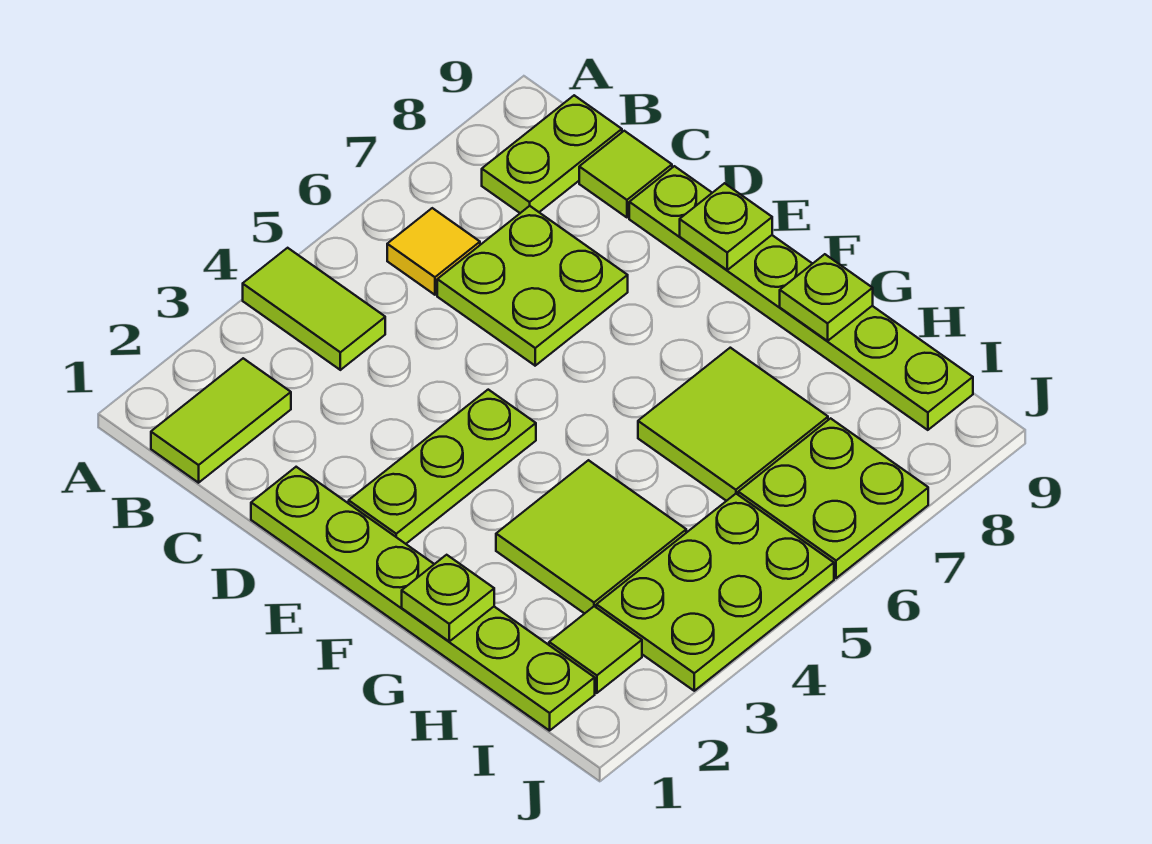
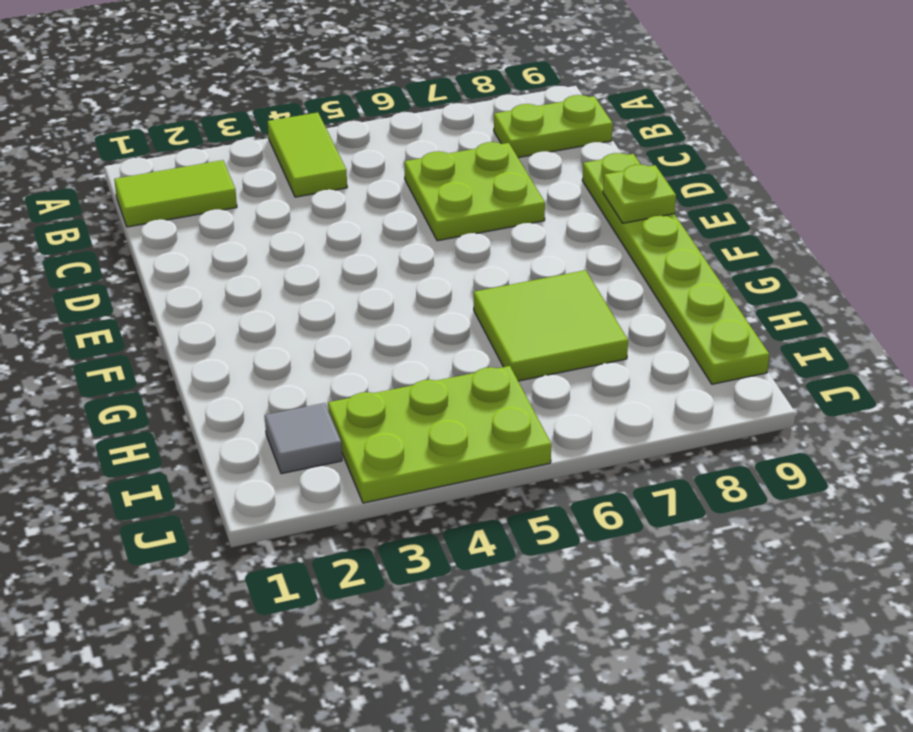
grey 1x1 tile [265,403,342,474] -> lime 1x1 tile [549,606,642,693]
none -> yellow 1x1 tile [387,208,480,295]
none -> lime 1x1 tile [579,131,672,217]
none -> lime 1x6 plate [251,467,595,731]

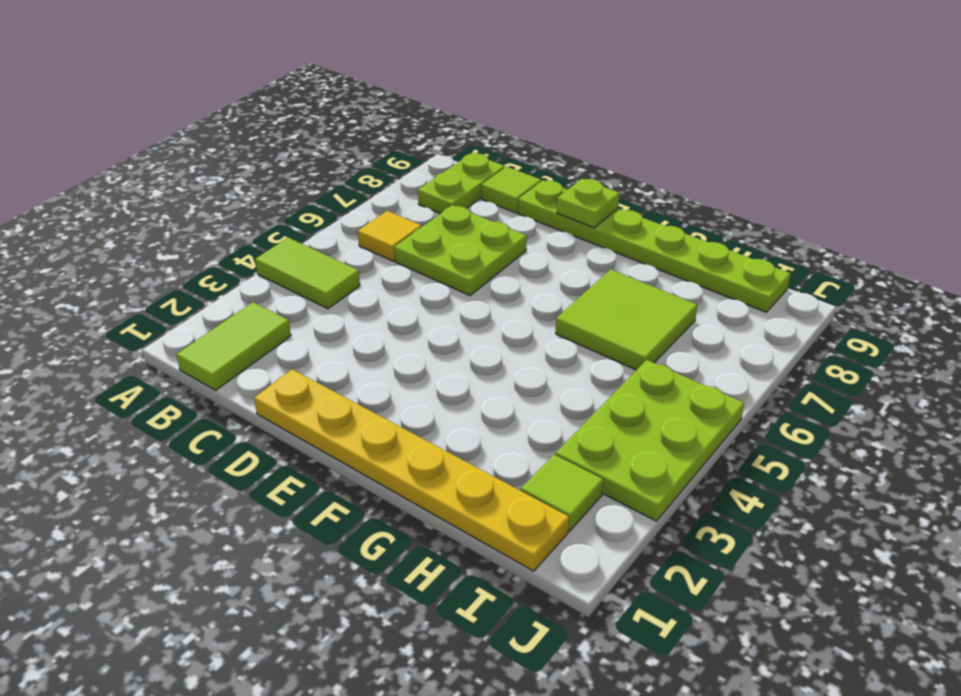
yellow 1x6 plate [254,369,569,571] -> lime 1x6 plate [251,467,595,731]
none -> lime 1x3 plate [349,390,536,544]
none -> lime 2x2 tile [496,460,686,614]
none -> lime 2x2 plate [738,418,928,578]

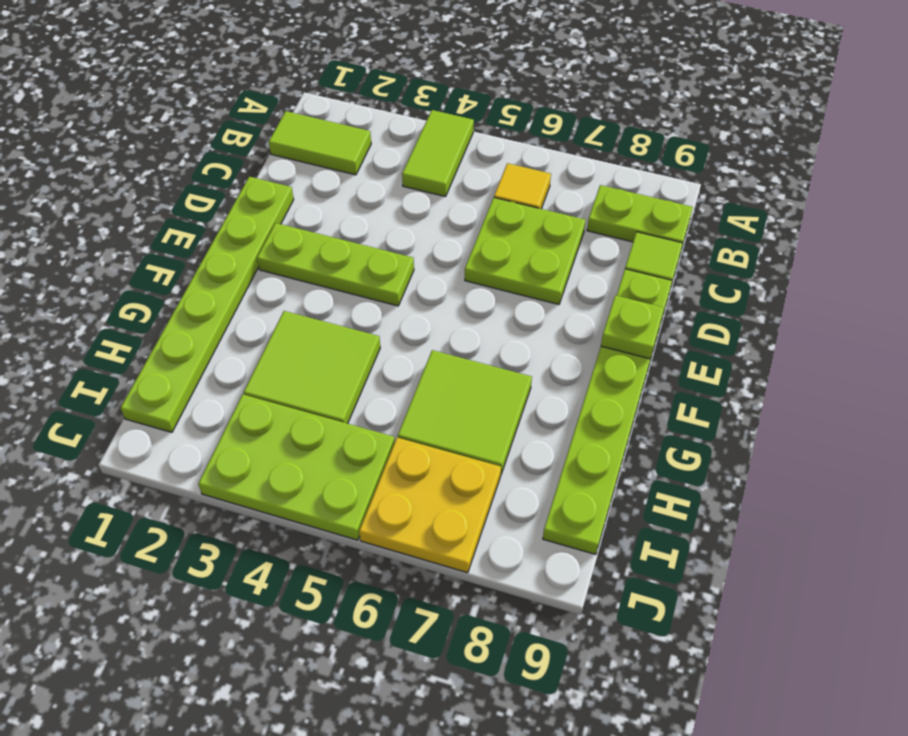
yellow 2x2 plate [359,438,501,573] -> lime 2x2 plate [738,418,928,578]
none -> lime 1x1 tile [549,606,642,693]
none -> lime 1x1 plate [402,555,494,641]
none -> lime 1x1 plate [780,254,873,341]

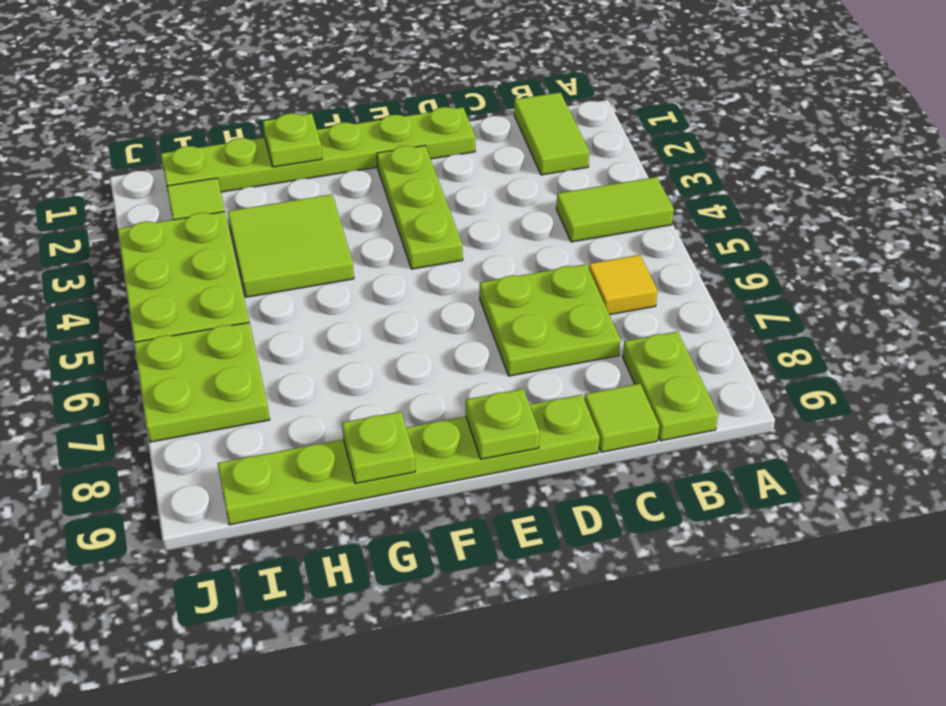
none -> lime 2x2 tile [638,348,828,501]

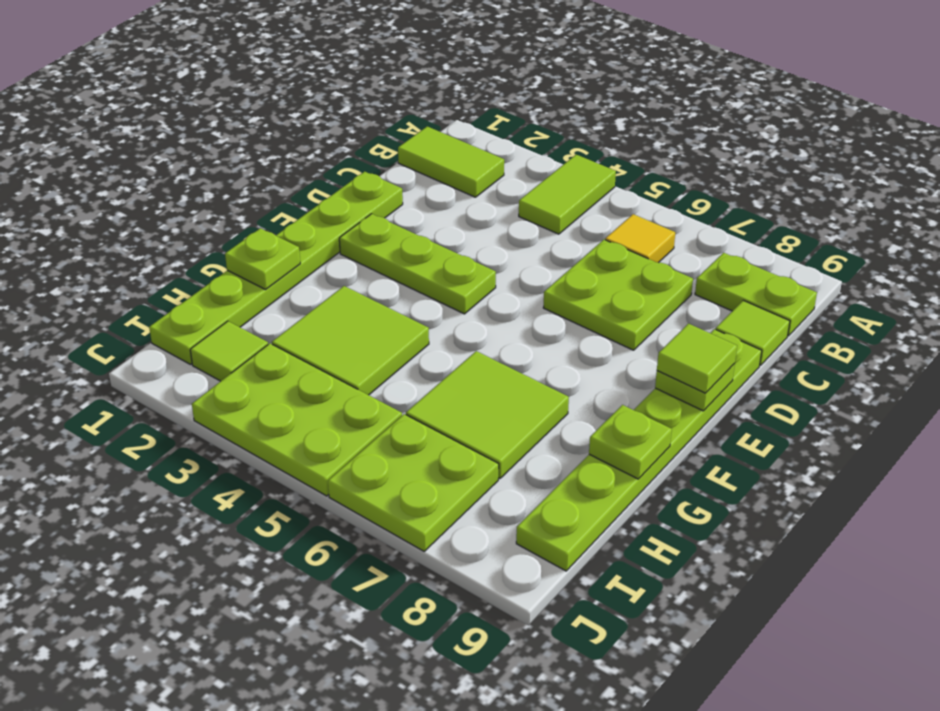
lime 1x1 tile [657,324,737,393] -> none

